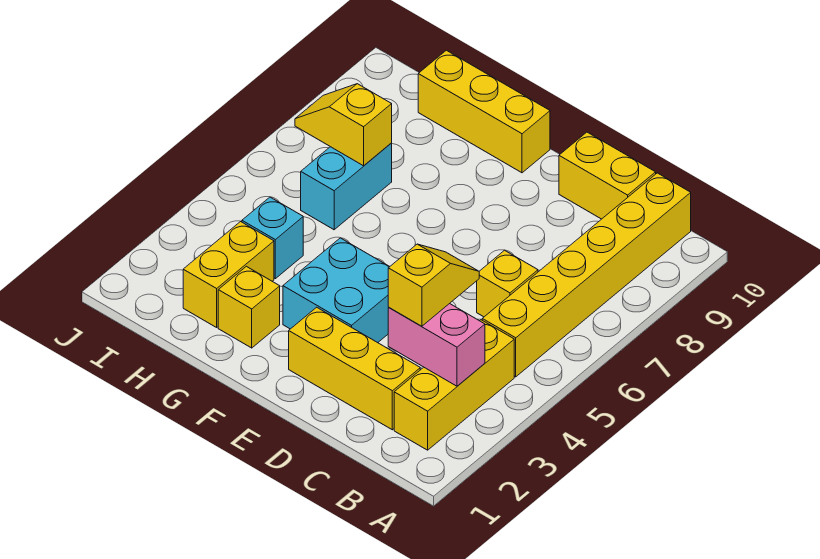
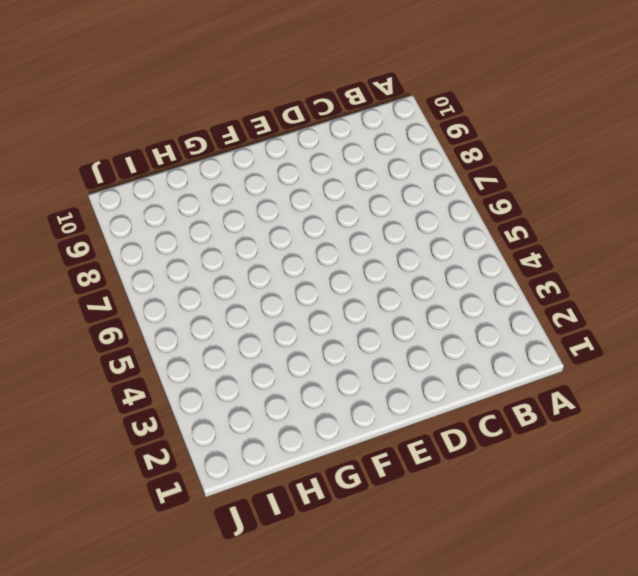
none -> yellow 1x3 brick [394,320,514,450]
none -> yellow 1x6 brick [482,173,691,377]
none -> yellow 1x3 brick [289,307,420,430]

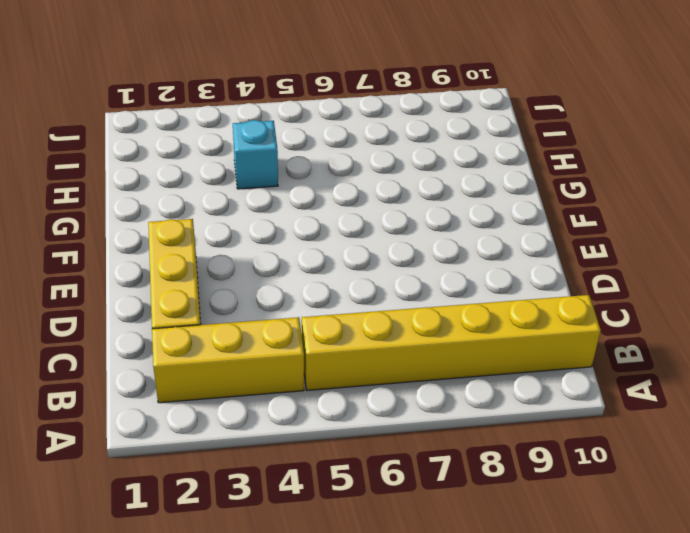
none -> yellow 1x1 brick [477,250,538,317]
none -> yellow 1x2 brick [559,132,656,219]
none -> cyan 2x2 brick [283,238,390,343]

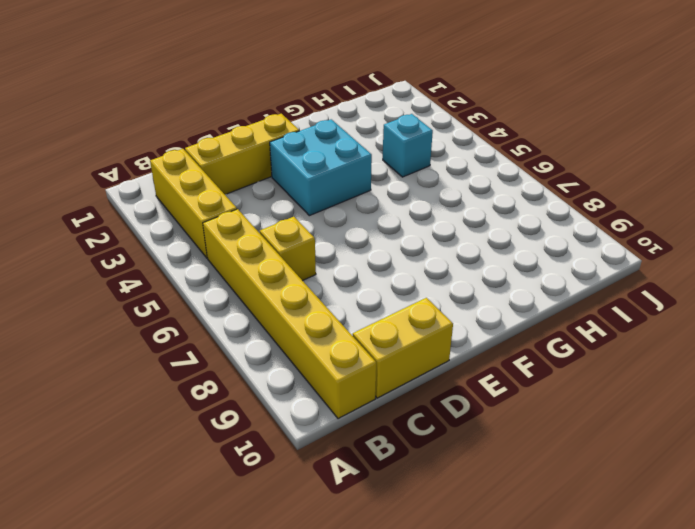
none -> yellow 1x3 brick [418,50,550,173]
none -> yellow 1x1 brick [218,266,280,348]
none -> yellow 1x2 brick [183,221,274,327]

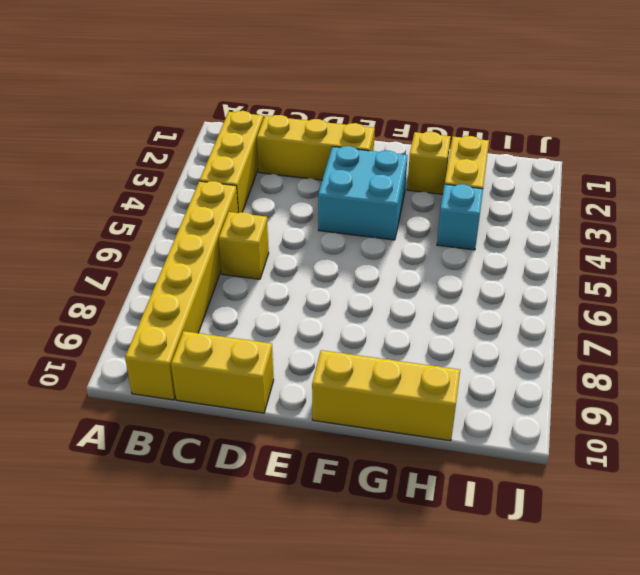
none -> cyan 1x2 brick [301,143,392,230]
none -> pink 1x2 brick [388,304,485,386]
none -> yellow 1x2 slope [295,84,392,166]

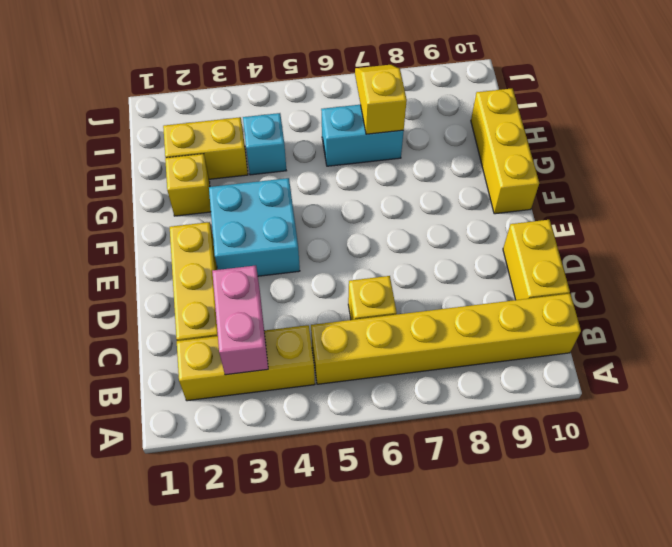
none -> yellow 1x2 slope [388,244,479,326]

